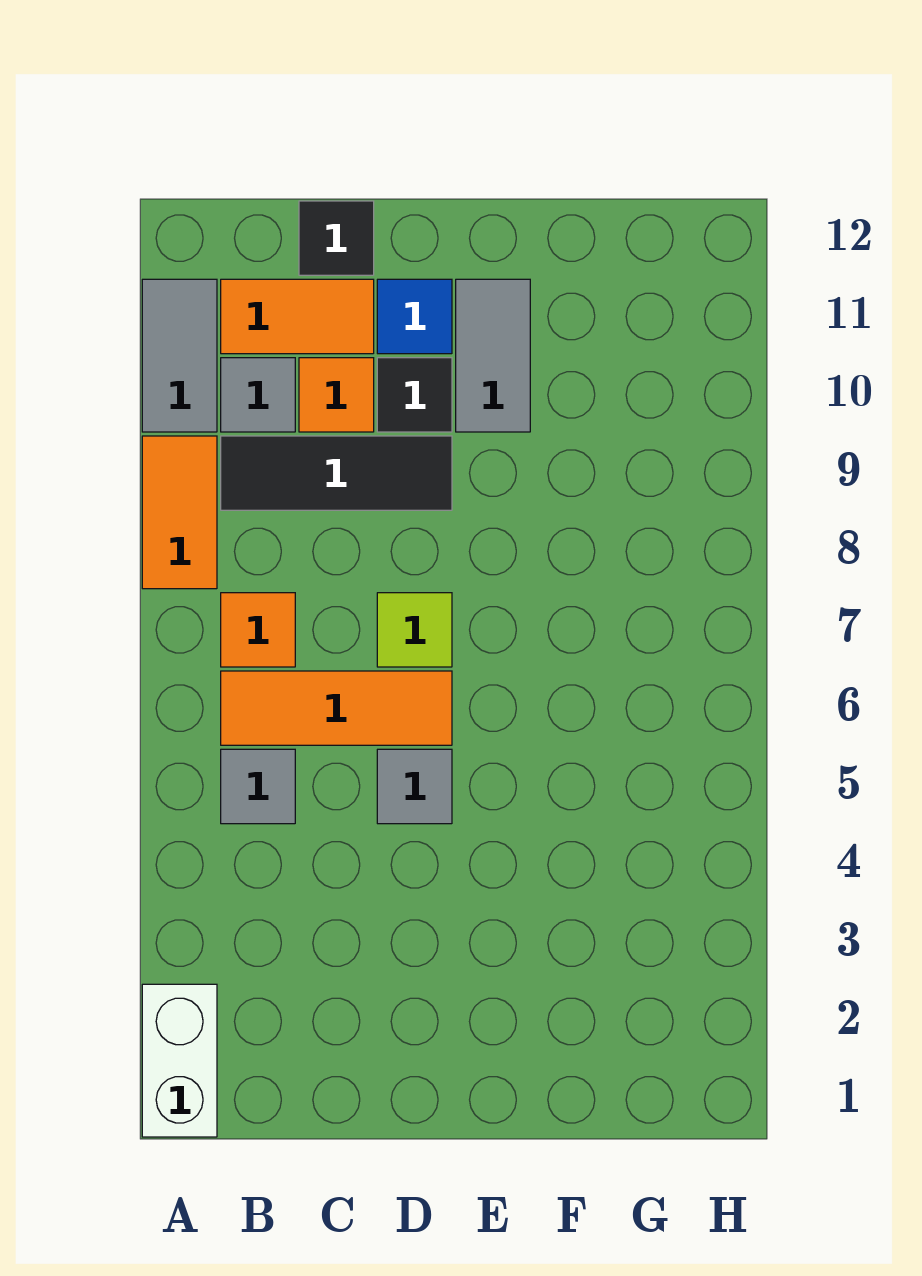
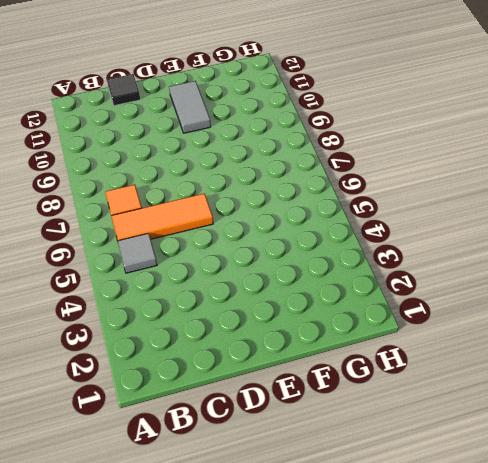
none -> white 1x2 brick [142,984,217,1137]
none -> orange 1x2 tile [142,436,217,589]
none -> grey 1x2 tile [142,279,217,432]

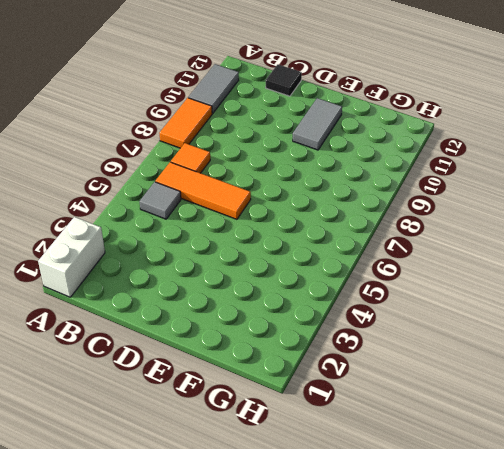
none -> black 1x3 tile [221,436,452,510]
none -> grey 1x1 tile [221,358,295,432]
none -> orange 1x2 tile [221,279,374,354]

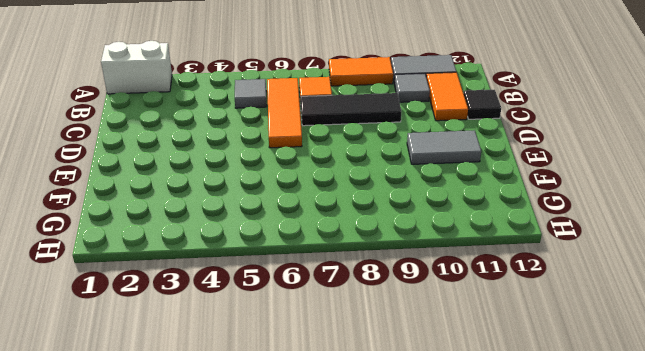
black 1x3 tile [301,93,401,126] -> black 1x3 tile turned to [221,436,452,510]
none -> orange 1x1 tile [299,358,374,432]
none -> grey 1x1 tile [377,749,452,824]
none -> lime 1x1 tile [377,593,452,667]

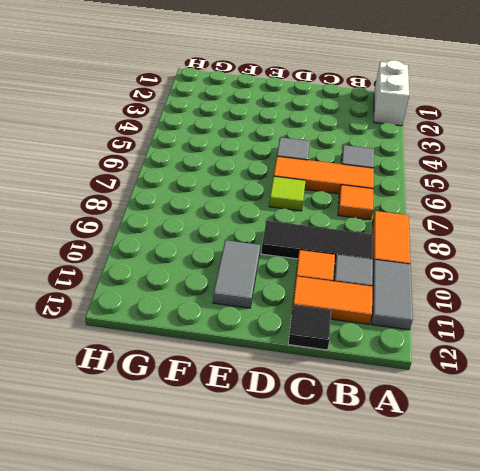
none -> black 1x1 tile [377,358,452,432]
none -> blue 1x1 tile [377,279,452,354]

